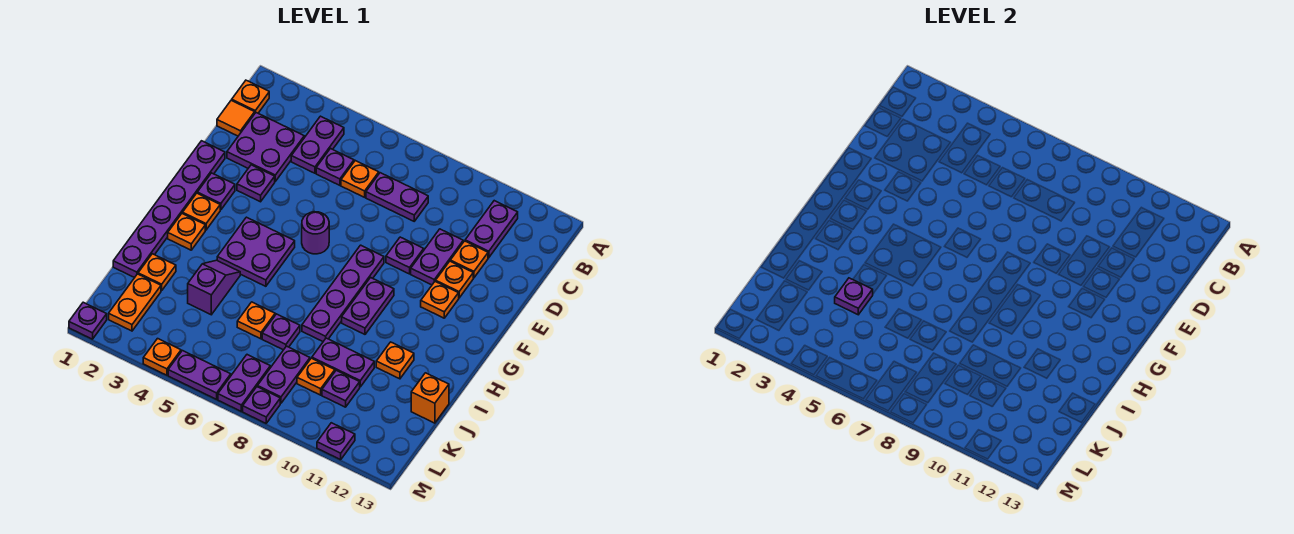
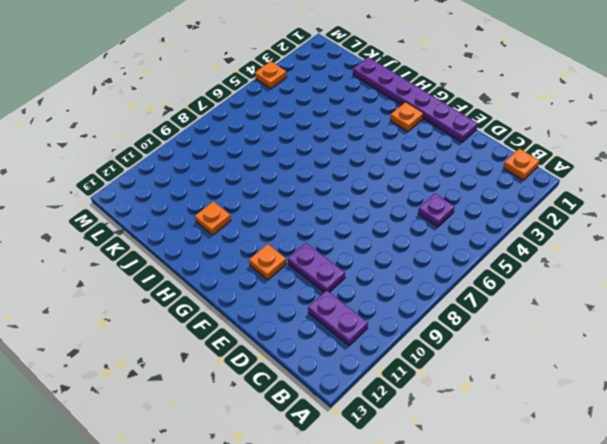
none -> purple 1x2 plate [291,116,344,173]
none -> orange 1x1 tile [217,100,255,136]
none -> purple 2x2 plate [227,113,304,181]
none -> orange 1x1 plate [341,161,379,197]

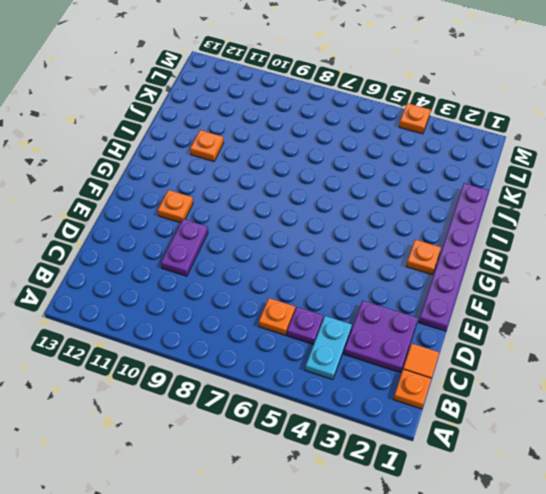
cyan 1x2 plate [305,316,352,380] -> purple 1x2 plate [291,116,344,173]
none -> purple 1x2 plate [465,201,518,258]
none -> purple 1x2 plate [366,173,428,221]
none -> orange 1x1 plate [450,241,488,278]
none -> purple 1x1 plate [237,165,275,202]

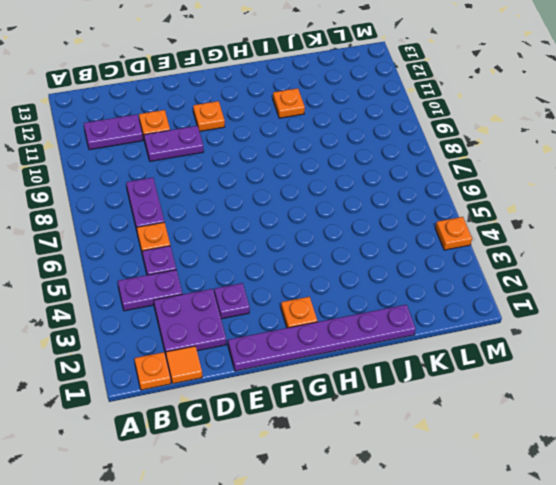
none -> purple 1x1 plate [386,237,424,274]
none -> orange 1x1 plate [436,261,473,298]
none -> purple 1x1 plate [197,173,235,210]
none -> purple 1x1 round brick [302,212,329,254]

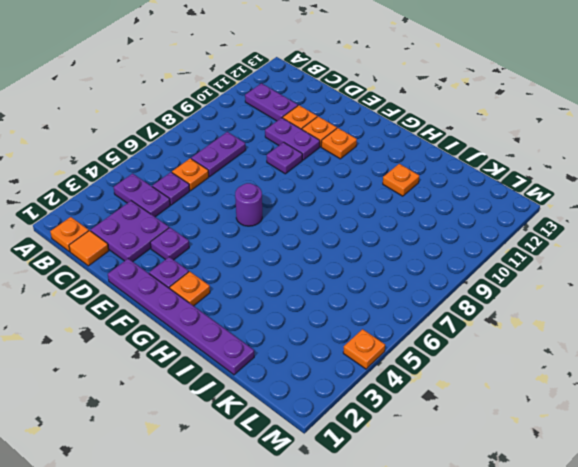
none -> purple 1x4 plate [302,245,384,341]
none -> purple 2x2 plate [217,217,295,286]
none -> purple 1x2 plate [342,278,394,334]
none -> orange 1x1 plate [168,213,205,250]

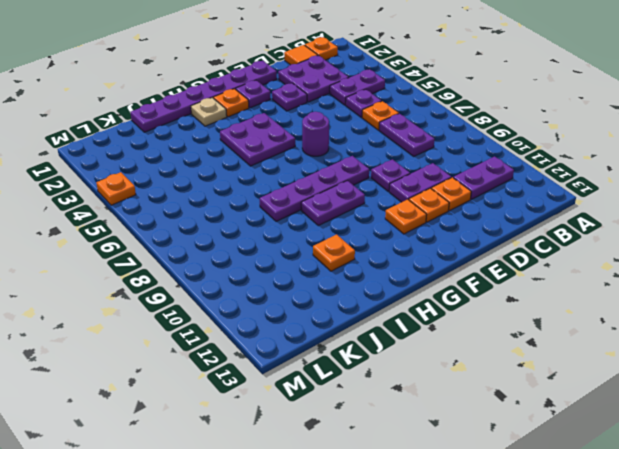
tan 1x1 plate [191,98,227,126] -> orange 1x1 plate [168,213,205,250]
none -> purple 1x2 slope [188,260,240,315]
none -> orange 1x1 plate [138,254,176,291]
none -> orange 1x1 plate [237,302,275,339]
none -> purple 1x1 plate [262,314,300,350]

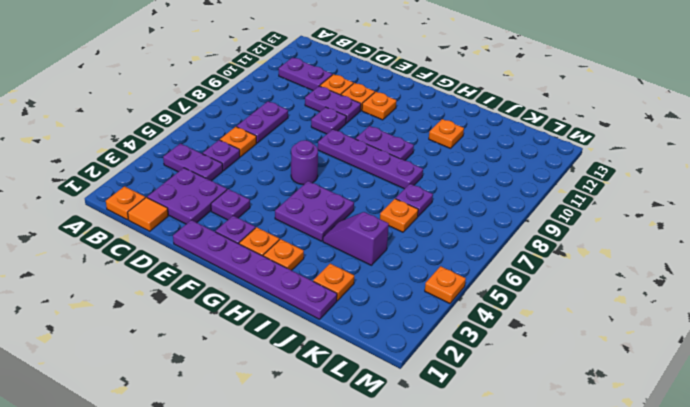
none -> purple 1x2 plate [312,338,374,387]
none -> orange 1x1 brick [411,373,449,423]
none -> orange 1x2 plate [109,274,161,331]
none -> purple 1x2 plate [257,346,310,403]

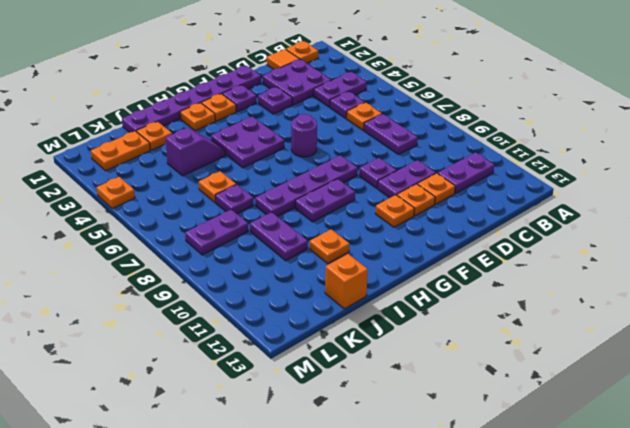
none -> orange 1x1 plate [297,358,335,395]
none -> purple 1x1 plate [322,370,360,407]
none -> purple 1x2 plate [218,355,270,411]
none -> purple 1x1 plate [69,302,107,339]

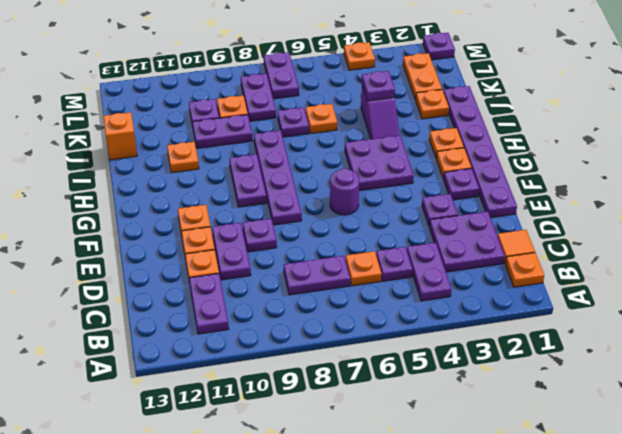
none -> purple 1x2 plate [168,351,231,399]
none -> purple 1x1 plate [243,387,280,423]
none -> purple 1x1 plate [317,423,355,460]

